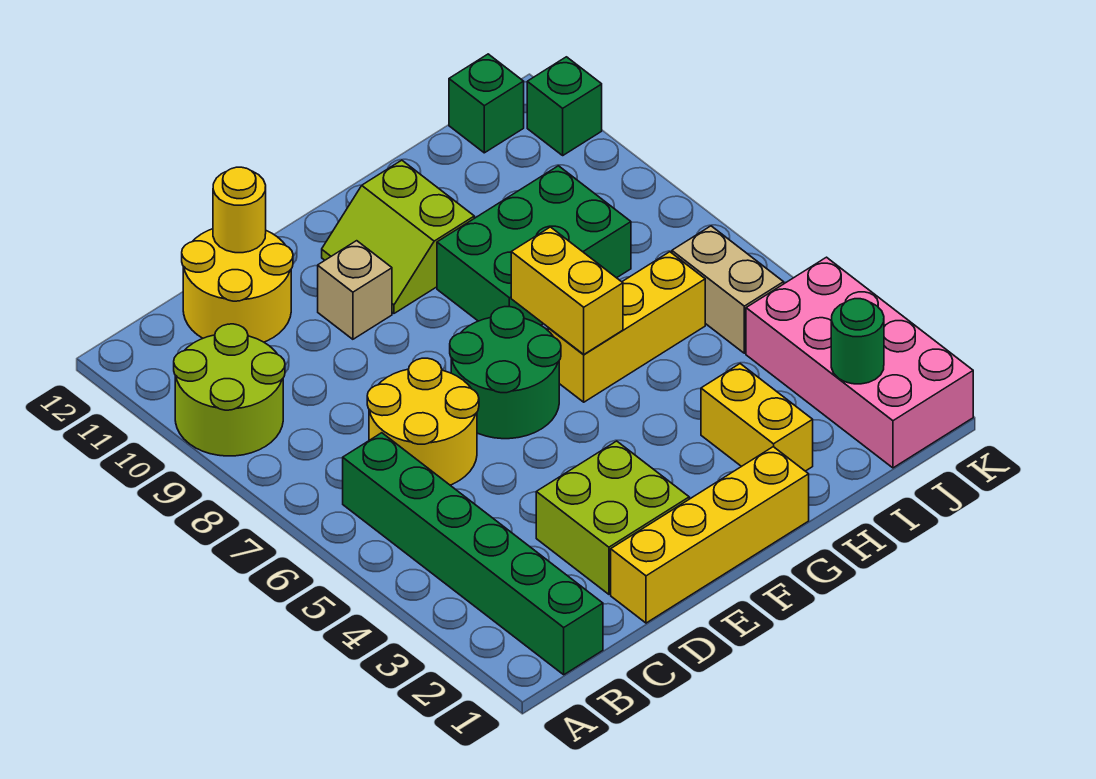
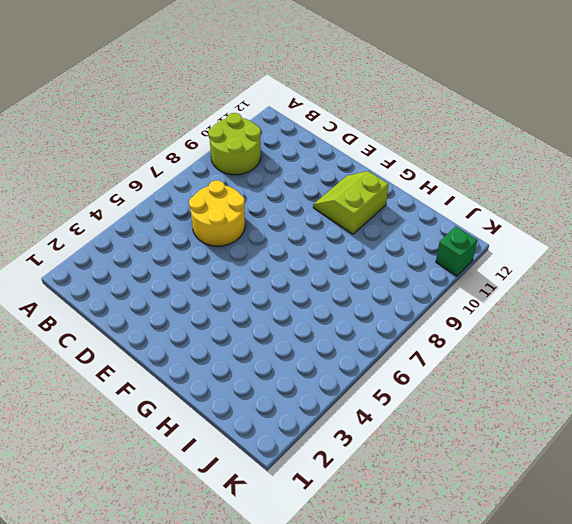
none -> green 1x6 brick [343,433,603,675]
none -> yellow 2x2 round brick [182,229,293,342]
none -> yellow 1x4 brick [611,447,809,623]

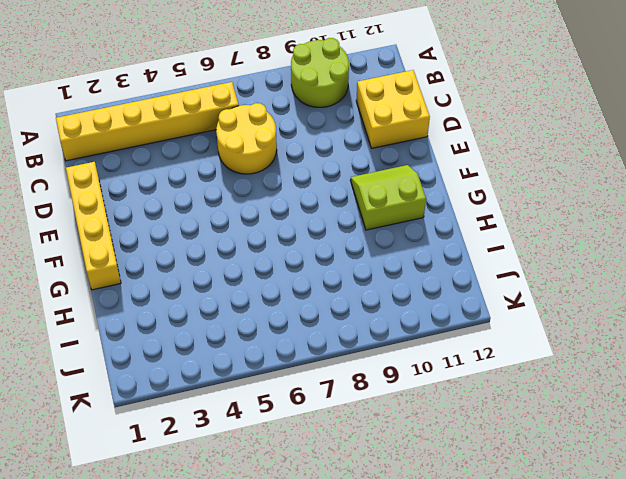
yellow 1x6 brick [56,82,239,161] -> green 1x6 brick [343,433,603,675]
yellow 2x2 brick [356,70,430,148] -> yellow 2x2 round brick [182,229,293,342]
none -> lime 2x2 brick [536,441,689,594]
none -> green 2x2 round brick [450,307,561,439]
none -> tan 1x1 brick [318,241,392,339]

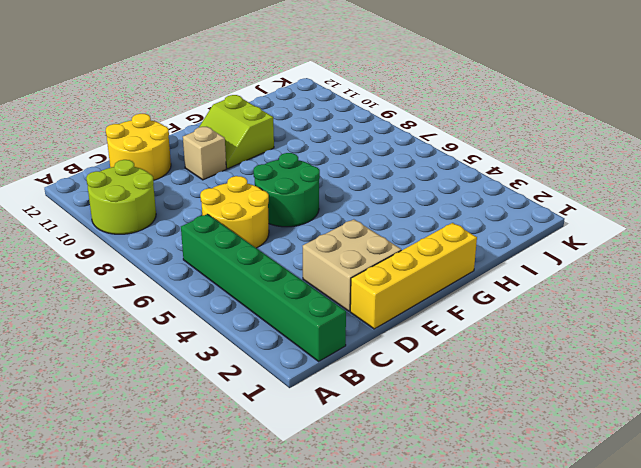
tan 2x2 brick [303,219,401,311] -> lime 2x2 brick [536,441,689,594]
none -> yellow 1x3 brick [548,252,705,402]
none -> green 2x3 brick [437,166,631,325]
none -> yellow 1x2 brick [701,364,813,471]

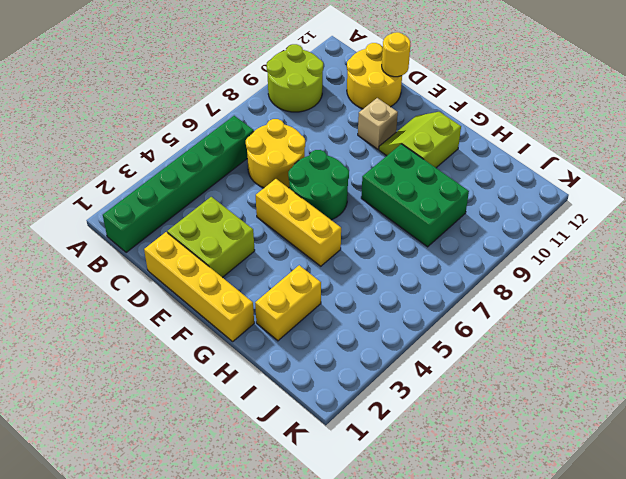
yellow 1x3 brick [256,179,341,266] -> yellow 1x3 brick moved to [548,252,705,402]
none -> pink 2x4 brick [746,257,973,468]
none -> tan 1x2 brick [672,226,784,353]
none -> green 1x1 brick [449,54,524,153]

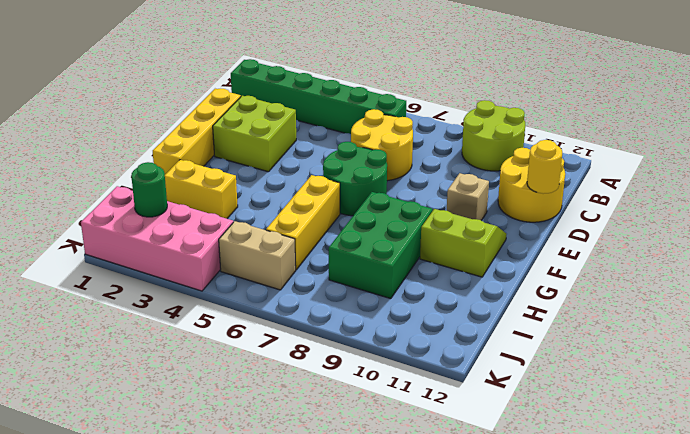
none -> green 1x1 brick [449,54,524,153]
none -> green 1x1 brick [527,57,602,155]
none -> yellow 1x2 brick [511,227,623,355]

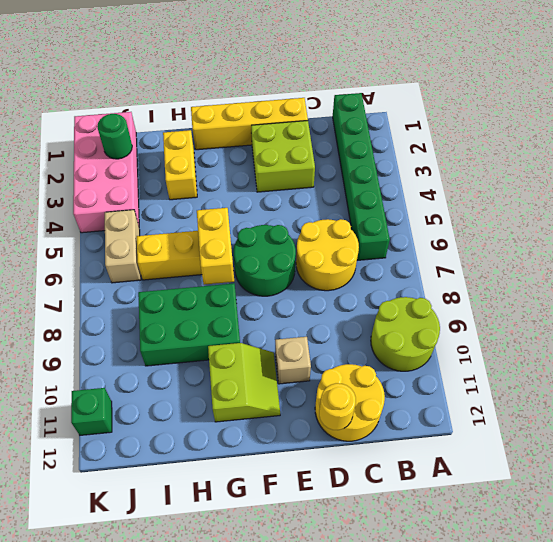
none -> green 1x1 brick [449,54,524,153]

